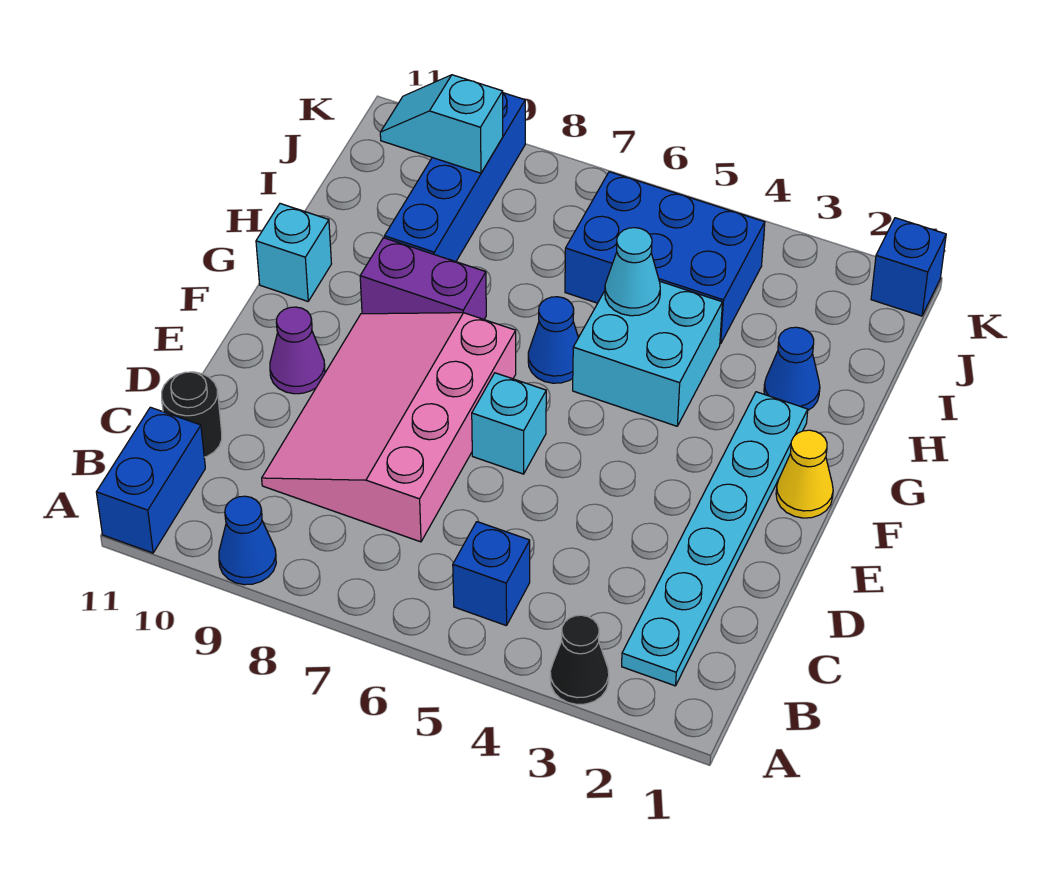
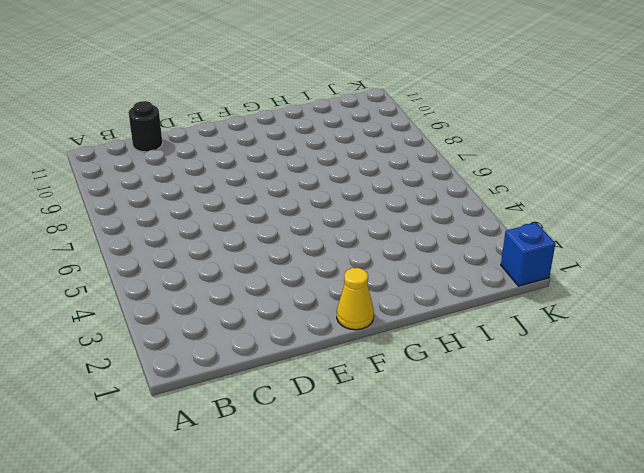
none -> black 1x1 cone [550,615,609,705]
none -> blue 1x1 cone [219,496,276,585]
none -> blue 1x2 brick [96,407,205,553]

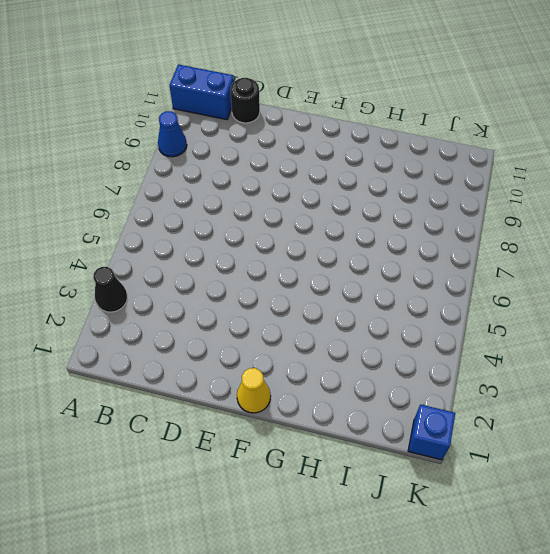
none -> cyan 1x6 plate [622,392,808,686]
none -> blue 1x1 brick [453,522,530,626]
none -> pink 3x4 slope [262,313,516,542]

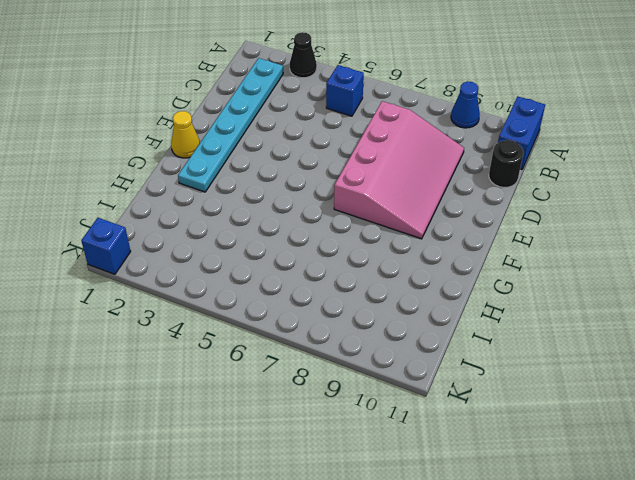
none -> cyan 1x1 brick [472,373,546,474]
none -> purple 1x1 cone [270,307,325,394]
none -> cyan 2x2 brick [573,282,722,426]

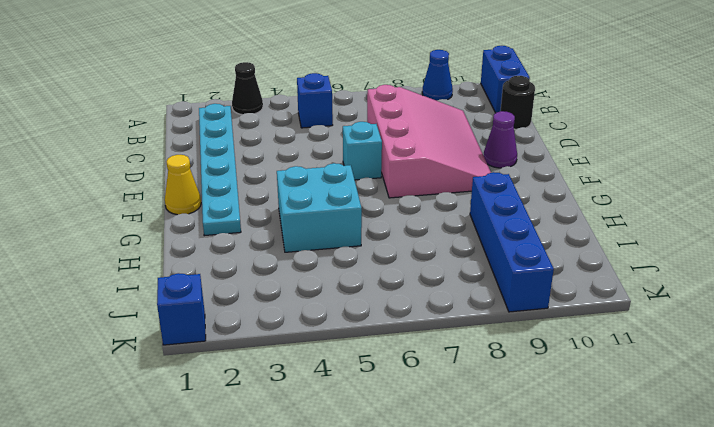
none -> blue 1x1 cone [528,297,578,383]
none -> purple 1x2 brick [360,238,486,319]
none -> cyan 1x1 brick [256,204,331,301]

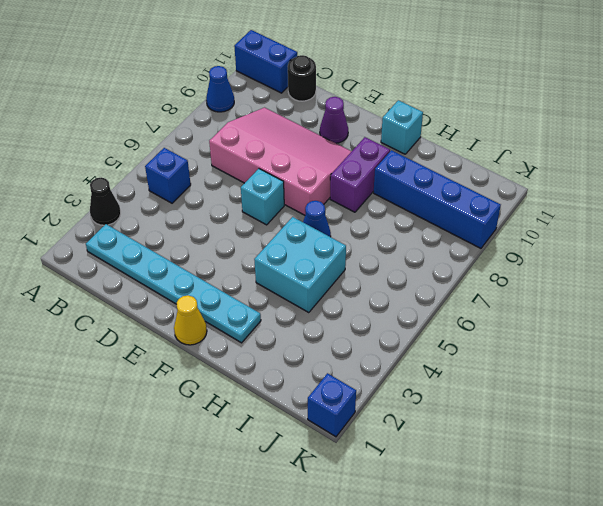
none -> blue 1x1 cone [764,327,820,410]
none -> blue 2x3 brick [565,172,765,344]
none -> cyan 1x1 cone [605,228,660,316]

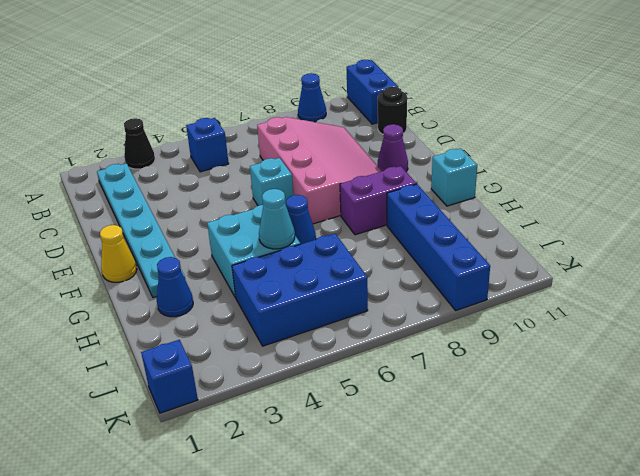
none -> cyan 1x2 slope [380,75,503,173]

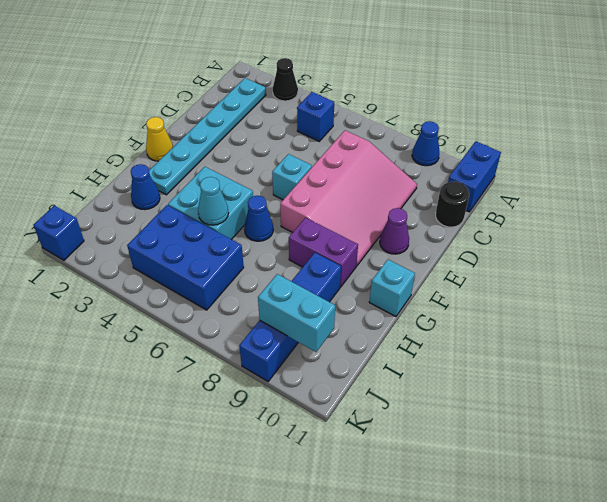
cyan 1x2 brick [258,274,335,352] -> cyan 1x2 slope [380,75,503,173]

